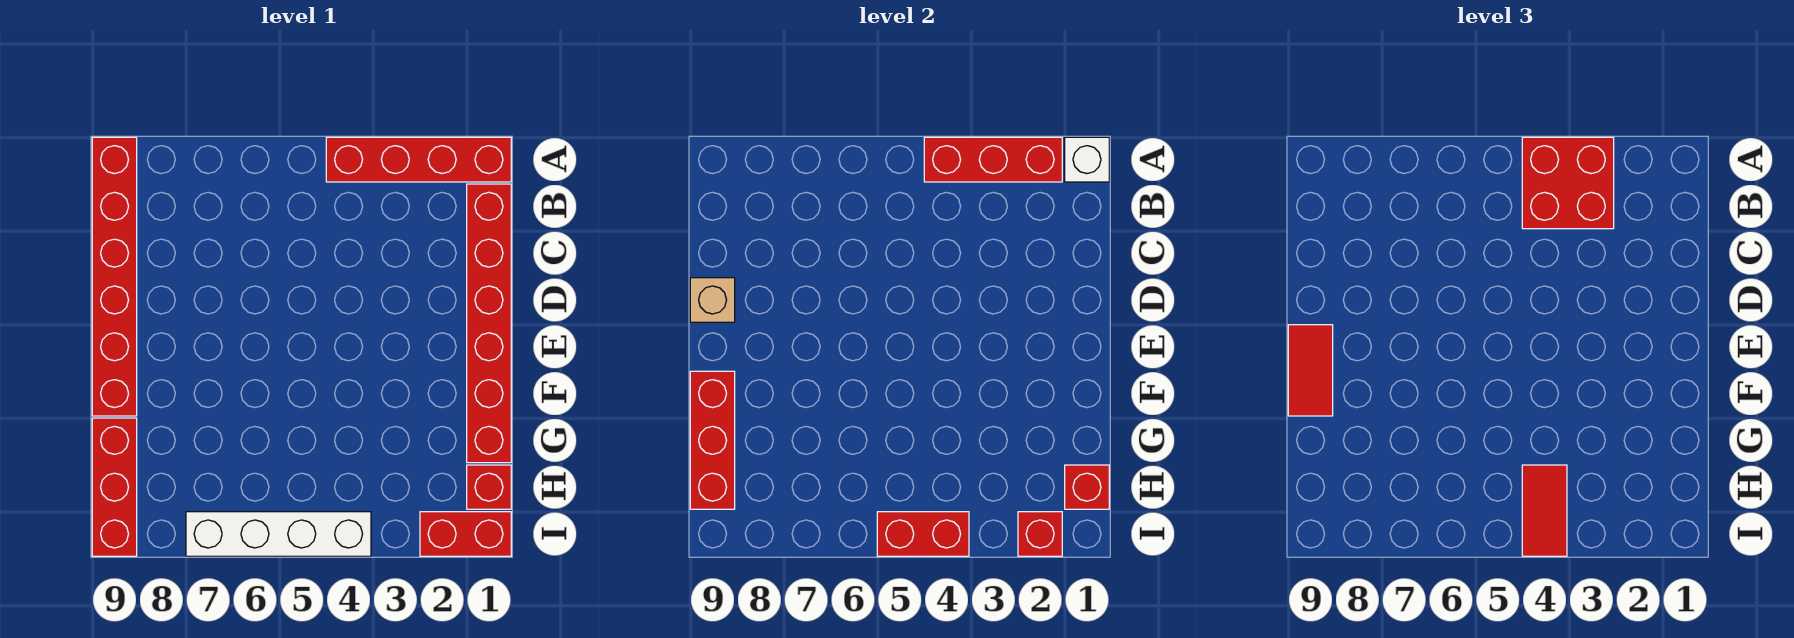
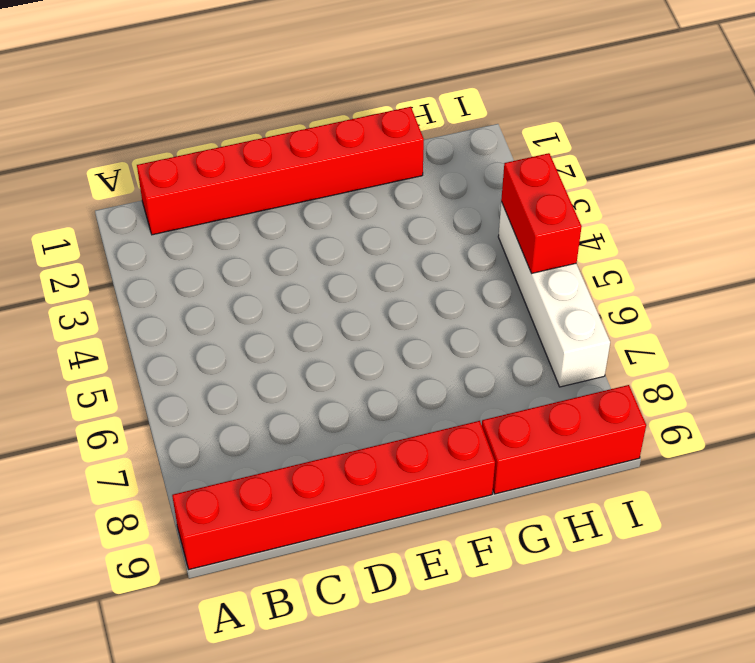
none -> red 1x4 brick [326,137,511,182]
none -> red 1x1 brick [467,465,511,509]
none -> red 1x2 brick [420,512,511,556]

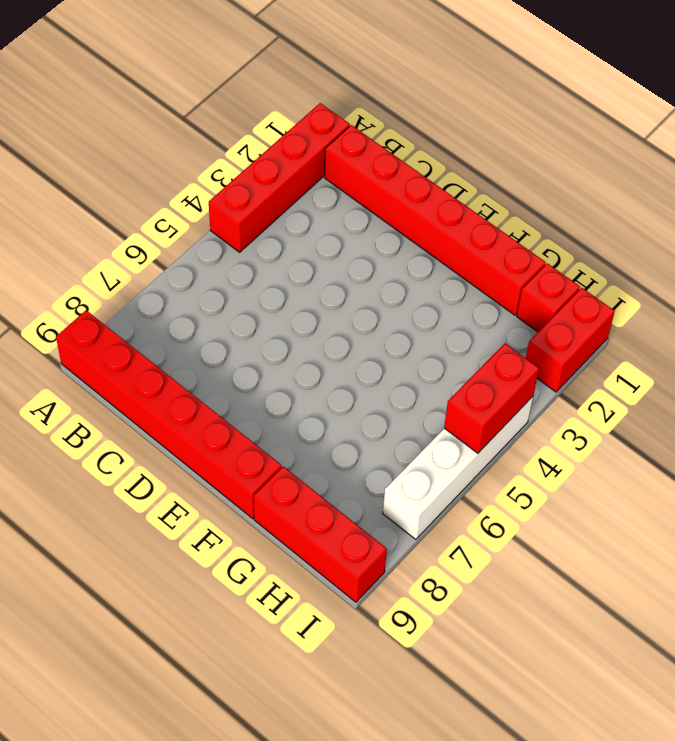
none -> white 1x1 brick [1065,137,1109,182]
none -> red 1x3 brick [924,137,1062,182]
none -> tan 1x1 brick [690,278,735,322]

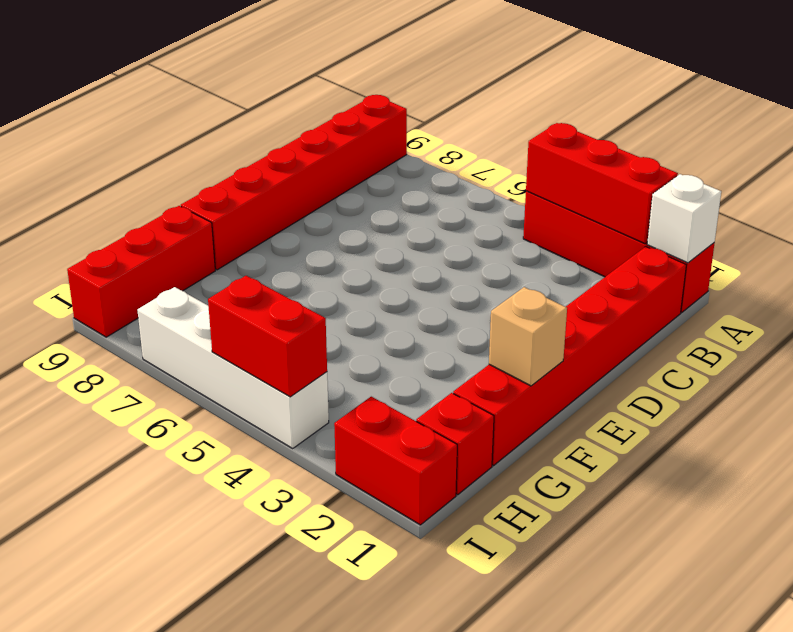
tan 1x1 brick [489,287,567,386] -> tan 1x1 brick moved to [690,278,735,322]
none -> red 1x3 brick [690,371,735,509]
none -> red 1x1 brick [1065,465,1109,509]
none -> red 1x1 brick [1018,512,1062,556]

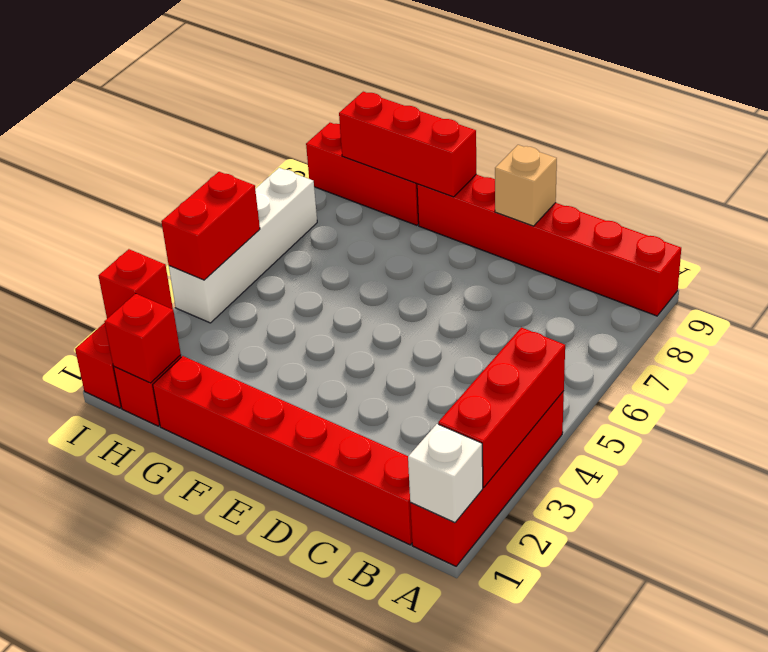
none -> red 2x2 brick [1522,137,1614,229]
none -> red 1x2 tile [1288,325,1333,416]
none -> red 1x2 tile [1522,465,1567,556]

